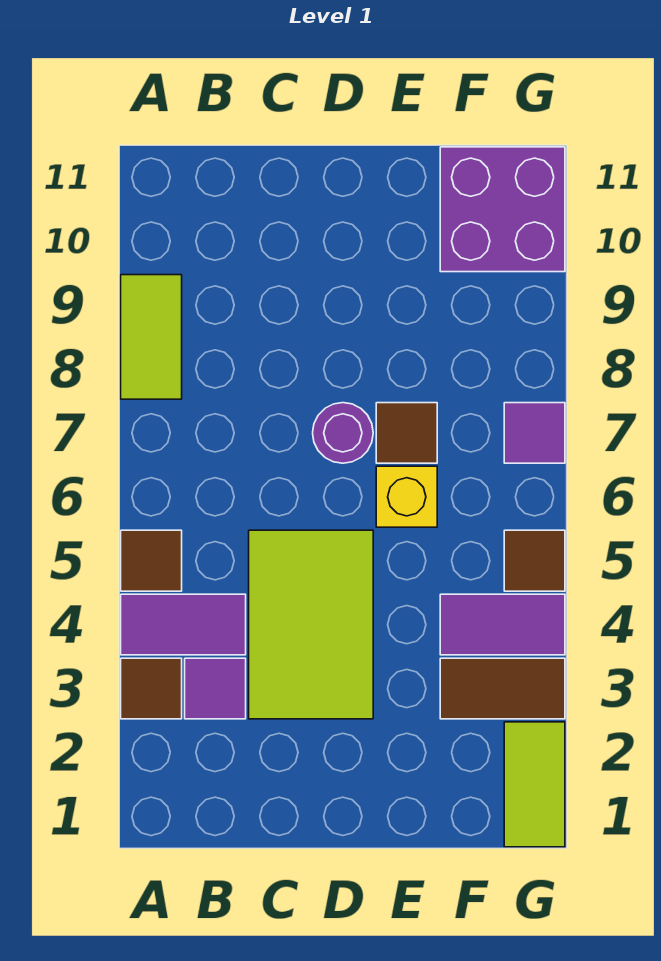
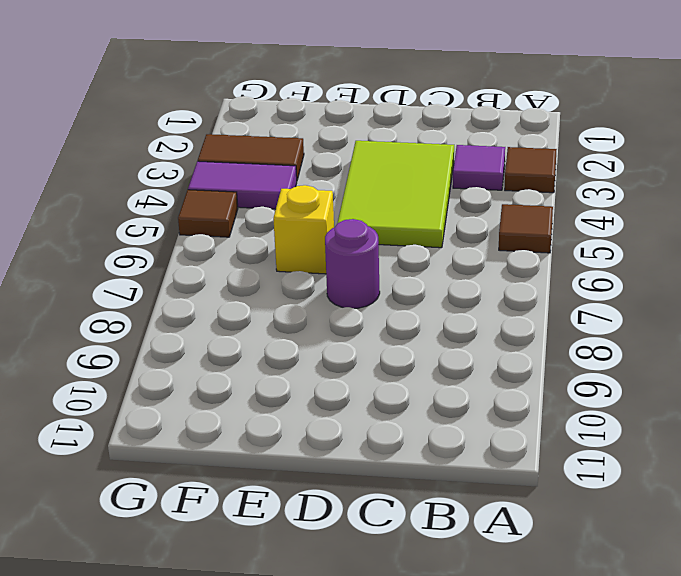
none -> purple 1x2 tile [121,594,246,655]
none -> lime 1x2 tile [121,275,182,399]
none -> brown 1x1 tile [376,403,437,463]

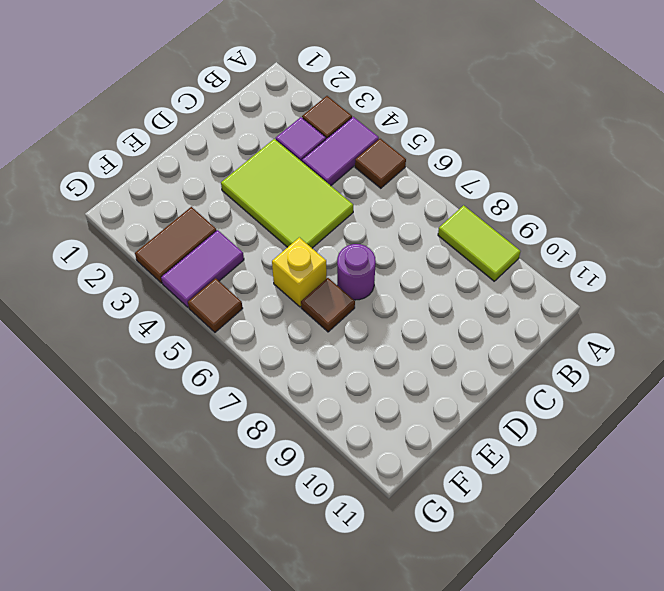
none -> purple 2x2 brick [440,147,565,272]
none -> lime 1x2 tile [504,722,565,847]
none -> purple 1x1 tile [504,403,565,463]

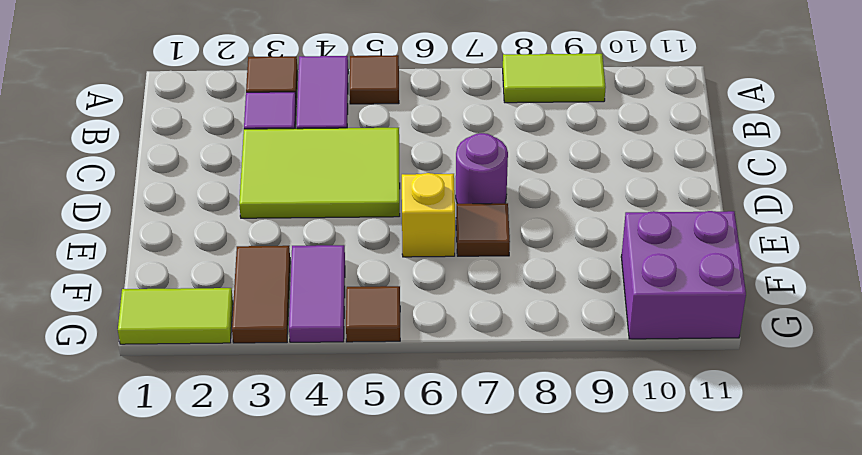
none -> purple 1x1 tile [504,403,565,463]

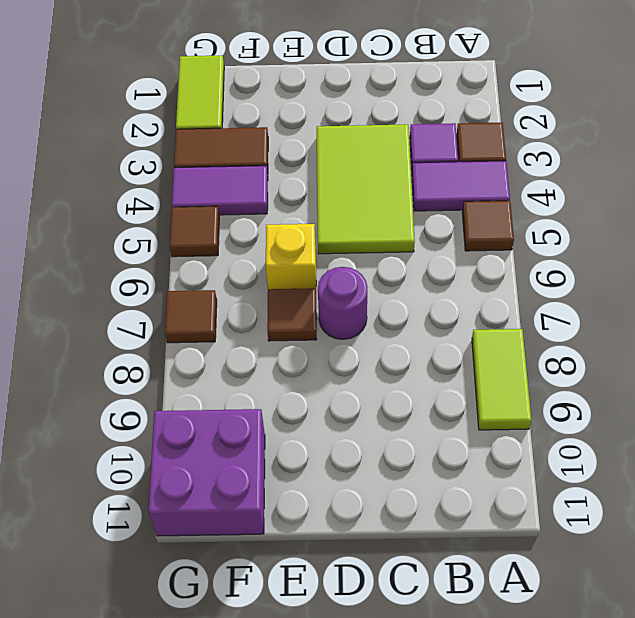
brown 1x1 tile [165,290,217,343] -> purple 1x1 tile [504,403,565,463]

